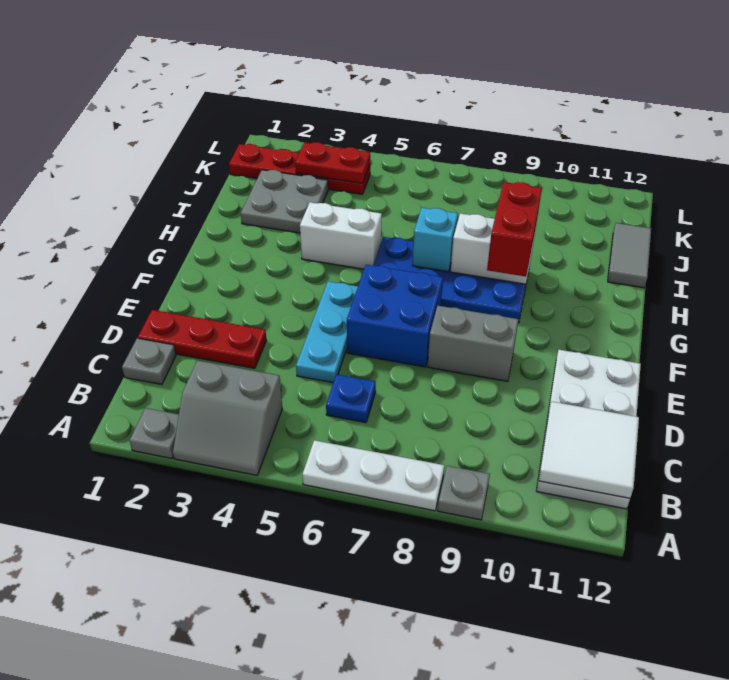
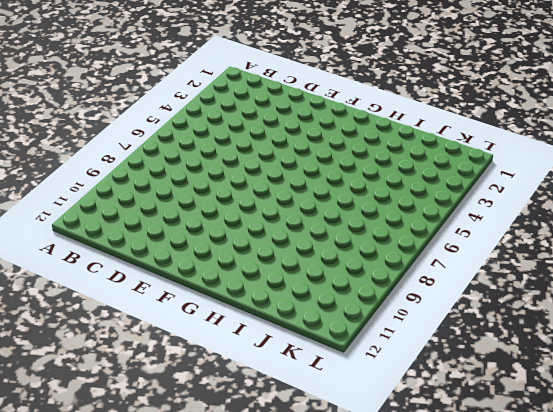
none -> grey 1x1 plate [130,408,179,459]
none -> grey 2x2 slope [173,361,282,475]
none -> white 1x3 plate [302,440,444,511]

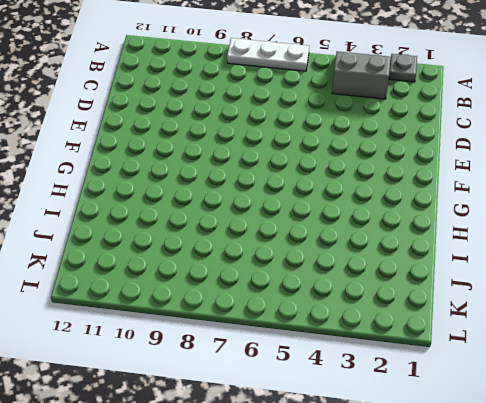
none -> grey 1x1 plate [438,466,490,520]
none -> white 2x4 plate [536,350,641,509]
none -> grey 1x1 plate [122,338,176,384]

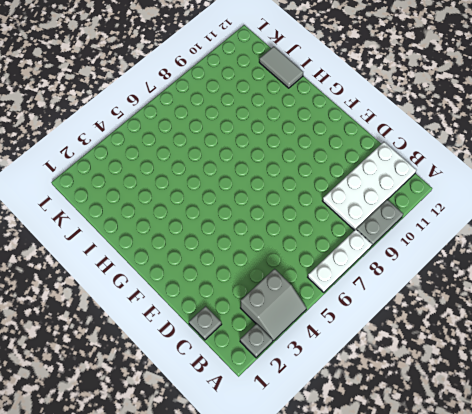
grey 1x2 plate [356,200,403,246] -> grey 1x1 plate [438,466,490,520]
white 2x4 plate [322,142,416,230] -> white 2x4 plate turned to [536,350,641,509]
none -> blue 1x1 plate [326,374,376,423]
none -> red 1x3 plate [138,310,267,368]
none -> cyan 1x3 plate [296,281,358,383]

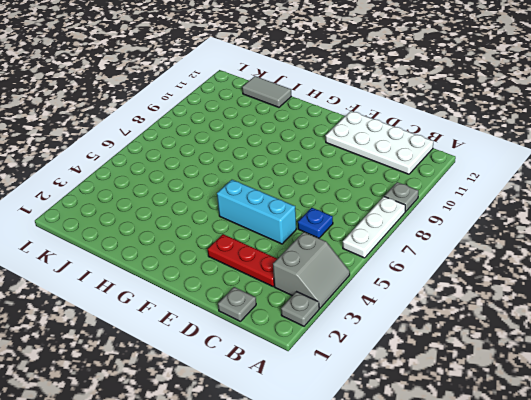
red 1x3 plate [208,234,277,286] -> red 1x3 plate turned to [138,310,267,368]
cyan 1x3 brick [217,180,296,244] -> cyan 1x3 plate [296,281,358,383]
none -> blue 2x2 brick [347,265,443,367]
none -> grey 1x2 brick [428,306,518,381]
none -> blue 2x4 plate [373,237,530,323]

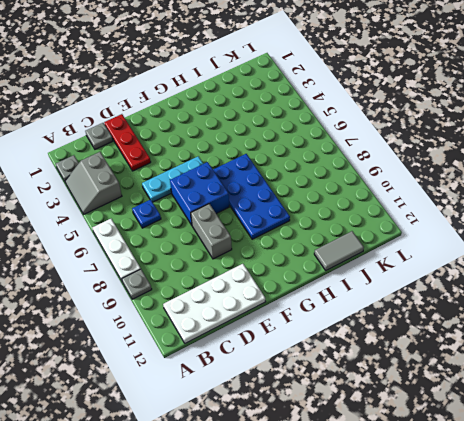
none -> white 1x2 brick [300,202,382,269]
none -> grey 2x2 plate [241,170,328,233]
none -> red 1x4 plate [229,144,370,194]

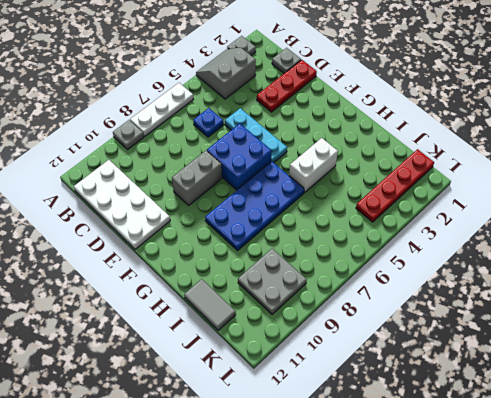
grey 2x2 plate [238,249,307,314] -> grey 2x2 plate moved to [241,170,328,233]
none -> white 2x2 tile [539,401,639,498]
none -> cyan 1x1 brick [413,208,458,272]
none -> white 1x2 brick [451,213,535,284]

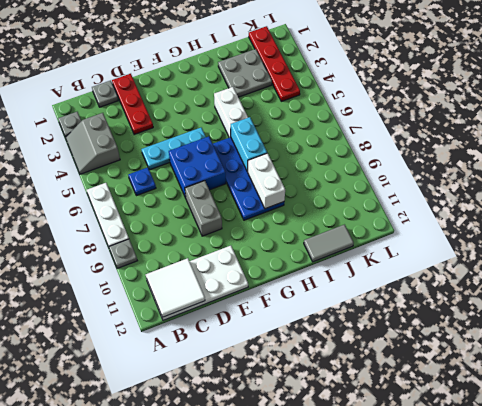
cyan 1x2 brick [230,117,267,171] -> cyan 1x1 brick [413,208,458,272]
none -> red 1x2 plate [295,142,370,183]
none -> red 1x2 brick [487,182,542,277]

